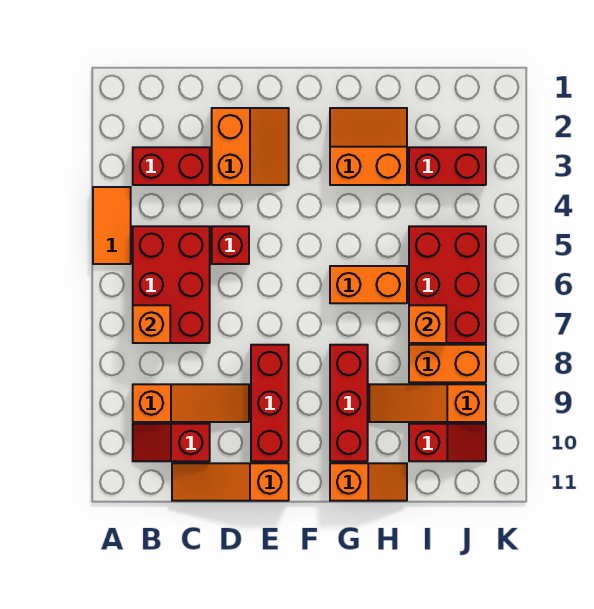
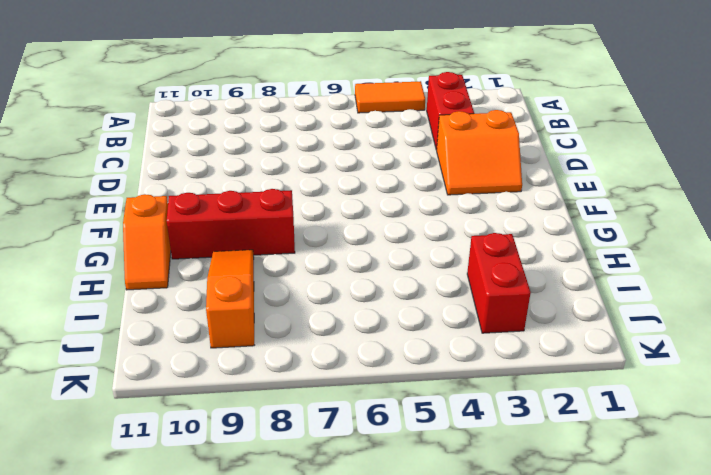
none -> red 2x3 brick [133,226,210,343]
none -> orange 1x3 slope [133,384,249,422]
none -> red 1x2 slope [133,424,210,461]

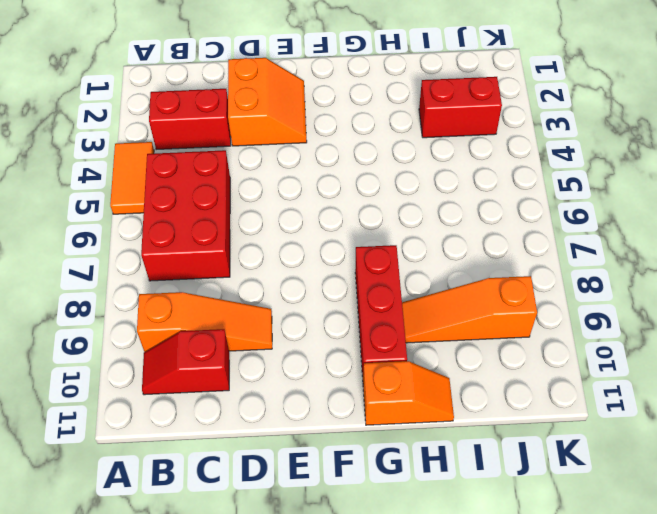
none -> orange 1x3 slope [172,463,289,501]
none -> red 1x1 brick [212,226,249,264]
none -> red 1x3 brick [251,345,289,461]

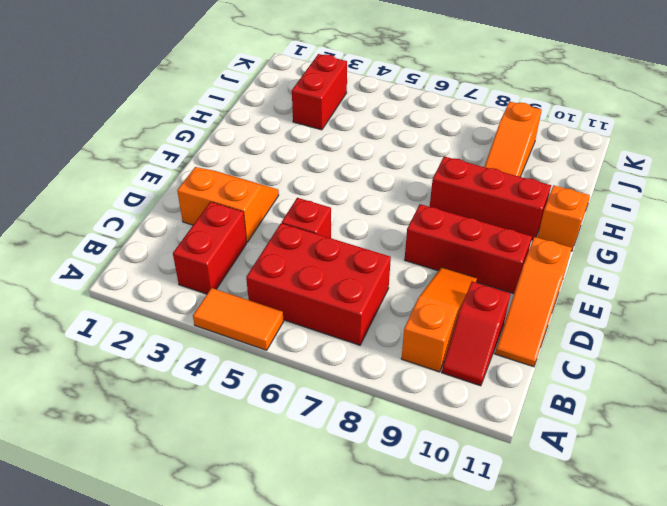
none -> orange 2x2 slope [330,108,407,185]
none -> orange 1x2 brick [330,266,407,303]
none -> red 2x3 brick [409,226,486,343]

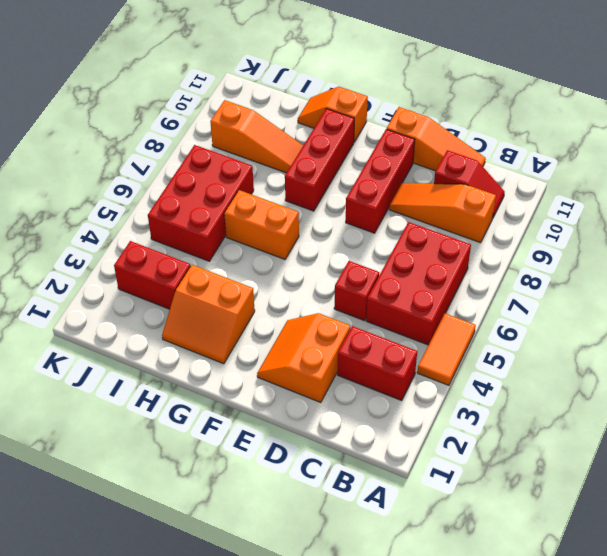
none -> orange 1x2 brick [409,345,486,382]
none -> red 1x2 slope [409,424,486,461]
none -> orange 1x1 brick [133,305,170,343]

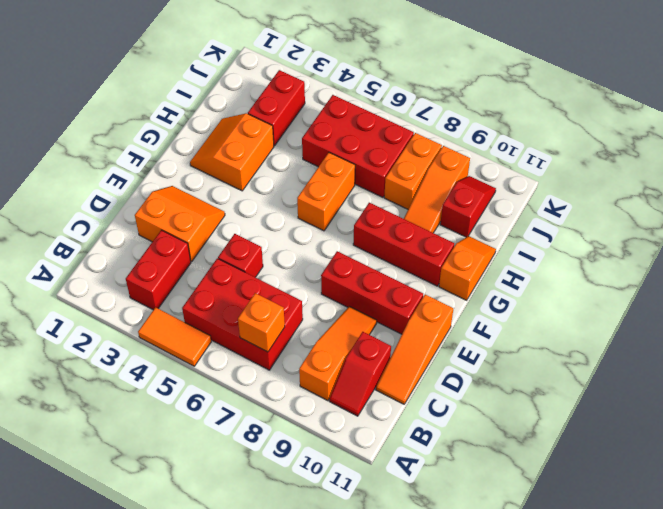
none -> orange 1x1 brick [409,305,446,343]

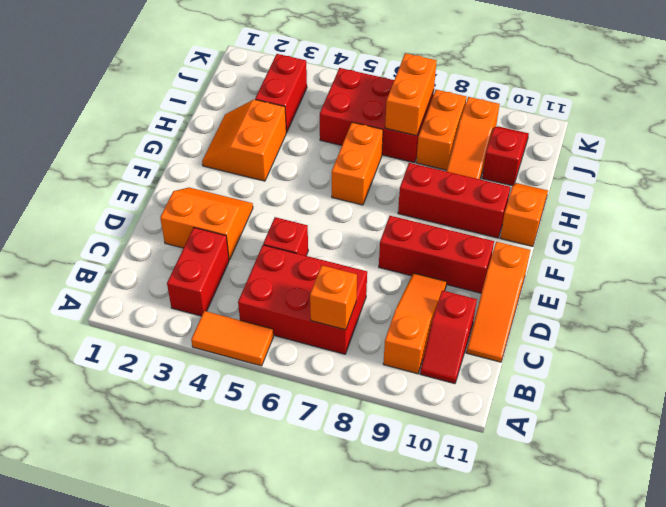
orange 1x2 brick [385,53,437,136] -> orange 1x1 brick [409,305,446,343]

